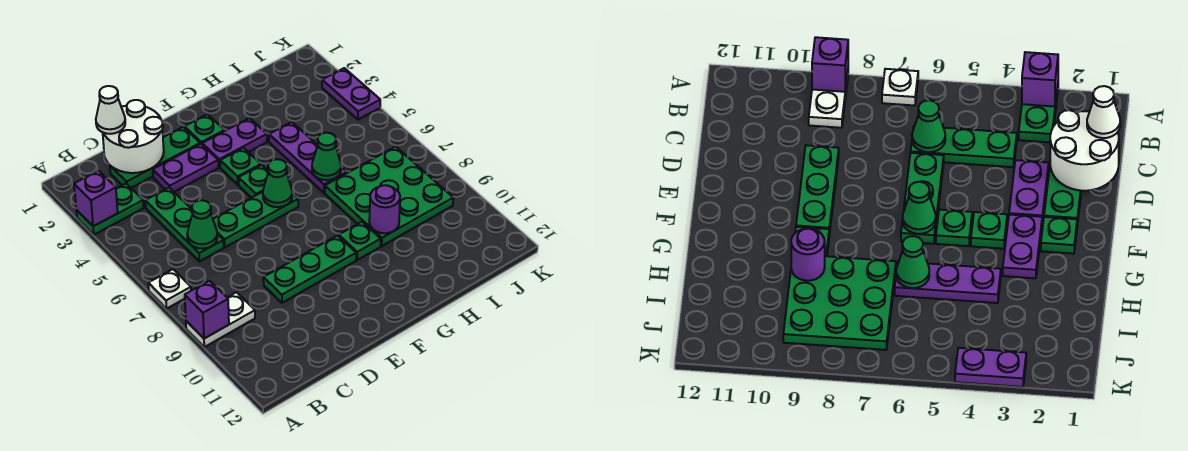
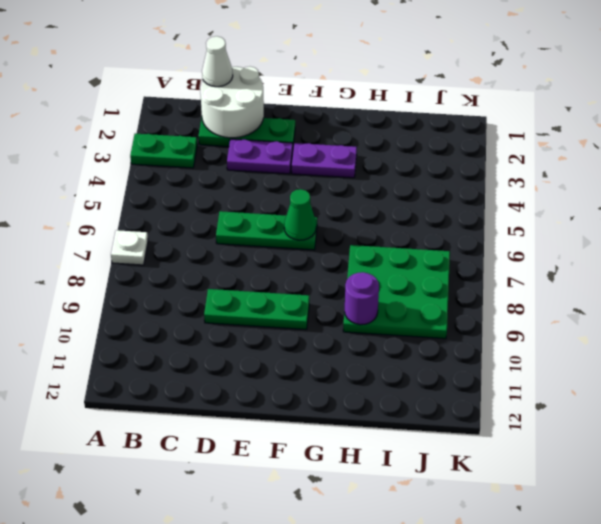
none -> white 1x2 plate [186,292,255,347]
none -> green 1x3 plate [145,188,224,261]
none -> green 1x1 plate [184,114,225,144]

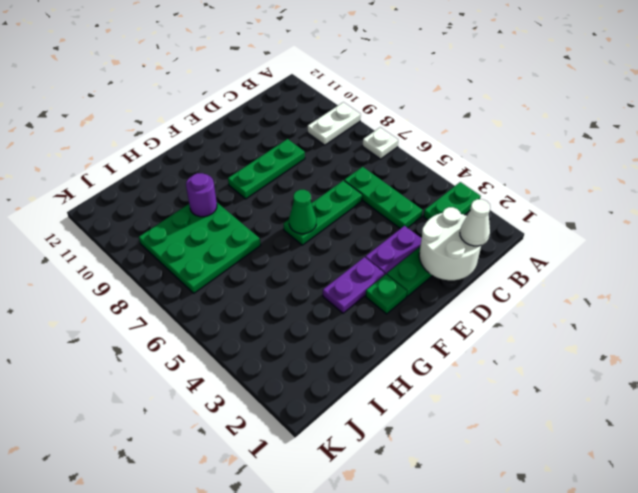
none -> green 1x1 plate [220,148,261,185]
none -> green 1x1 plate [239,165,268,198]
none -> green 1x1 plate [339,222,381,260]

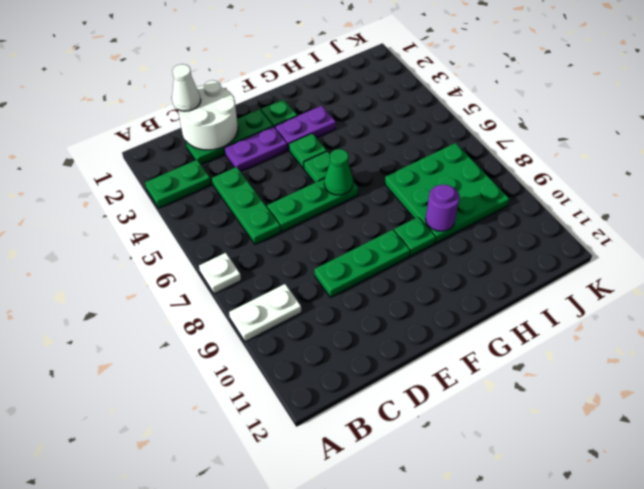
none -> purple 1x3 plate [269,122,347,193]
none -> purple 1x2 plate [322,68,380,120]
none -> purple 1x1 brick [74,171,118,226]

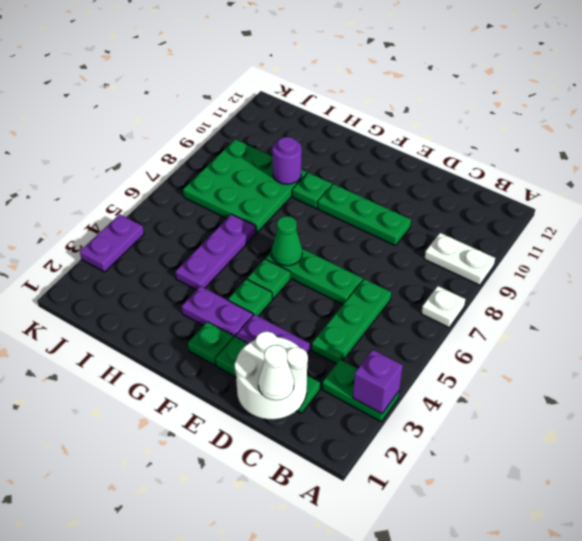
none -> purple 1x1 brick [185,281,229,339]
none -> green 1x1 cone [187,200,217,249]
none -> green 1x1 cone [312,133,341,180]

